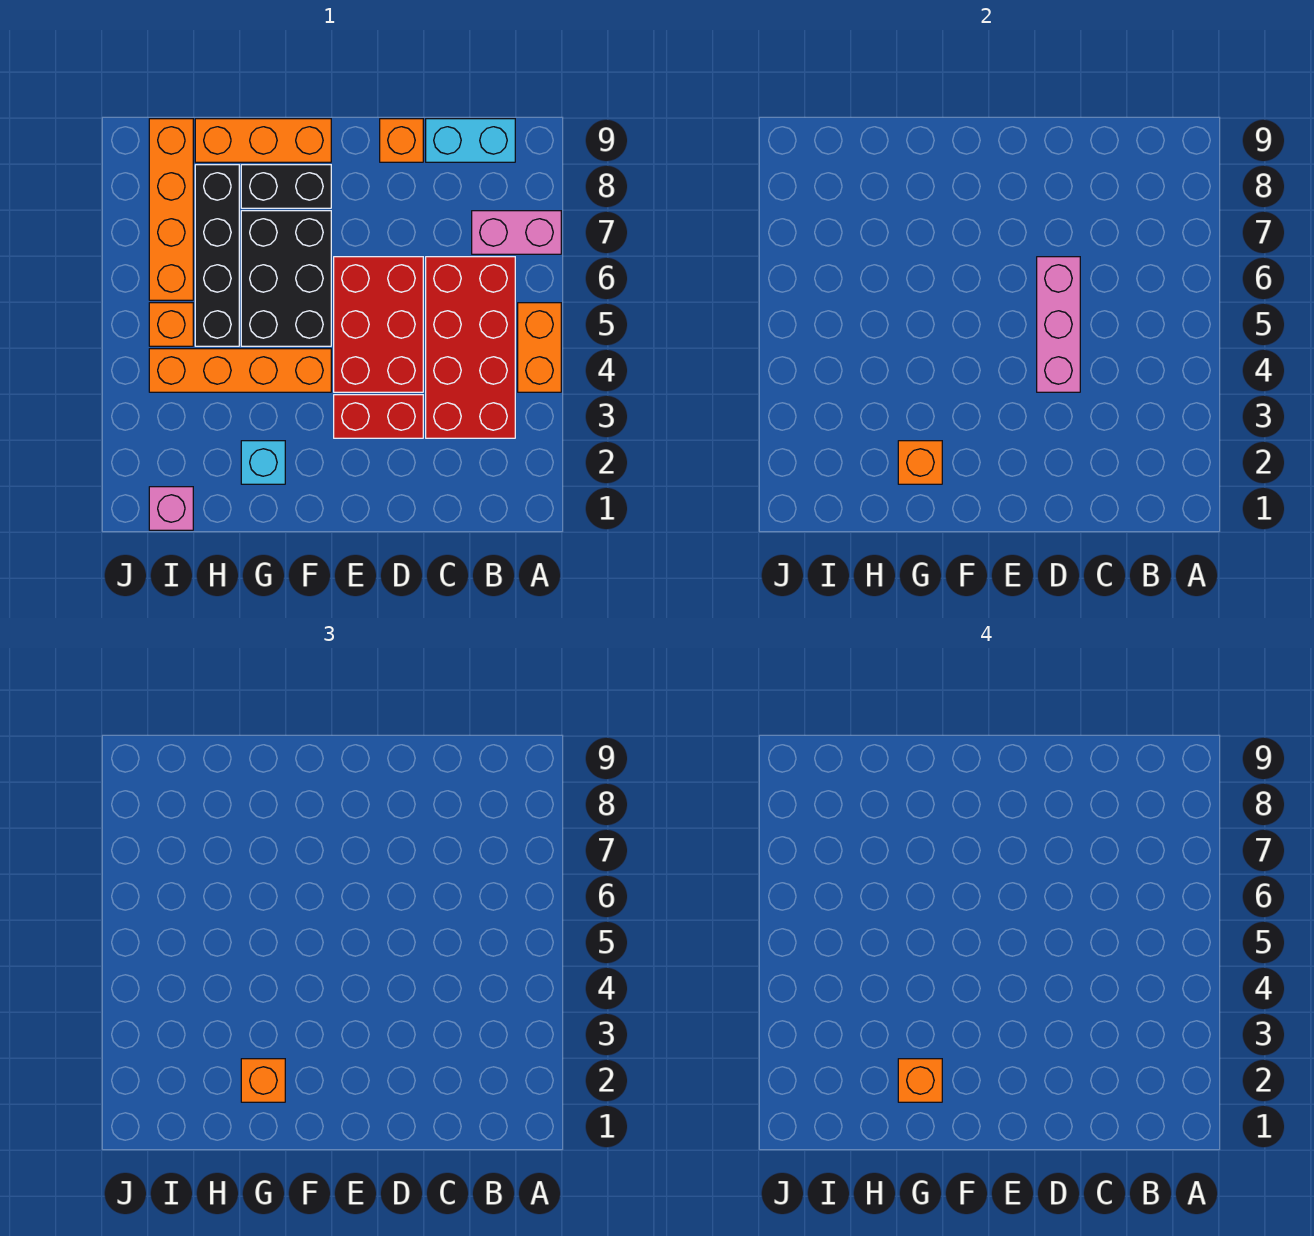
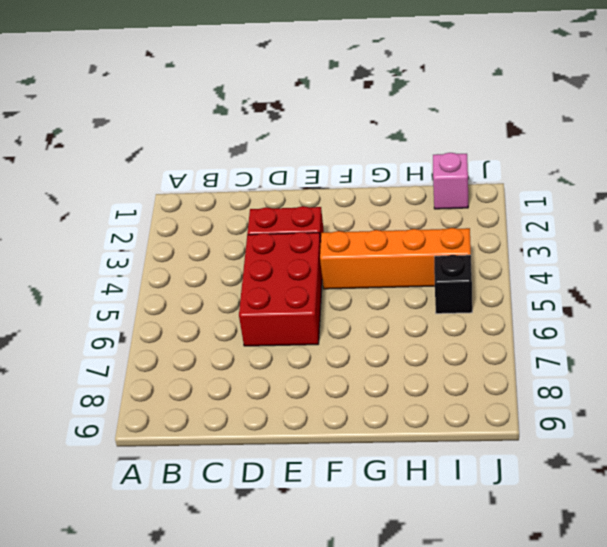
black 1x1 brick [434,255,472,314] -> orange 1x1 brick [149,303,193,346]
none -> orange 1x2 brick [518,303,561,392]
none -> pink 1x2 brick [472,211,561,254]
none -> red 2x4 brick [426,257,515,438]

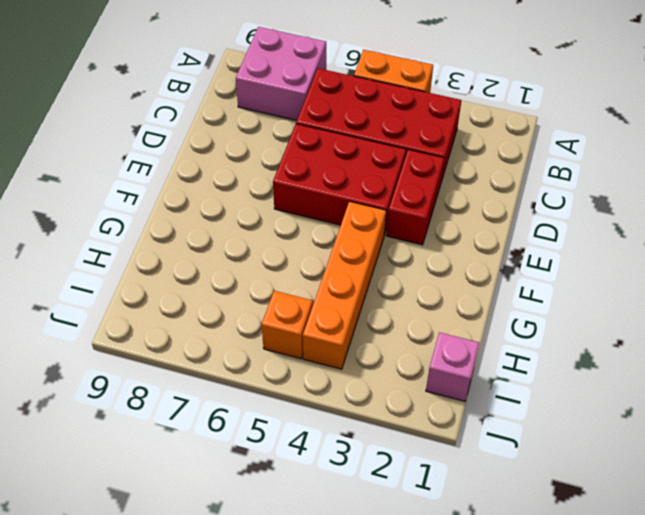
pink 2x2 brick [236,27,326,120] -> pink 1x2 brick [472,211,561,254]
none -> cyan 1x2 brick [426,119,515,162]
none -> orange 1x1 brick [380,119,423,162]
none -> black 2x3 brick [241,211,331,346]

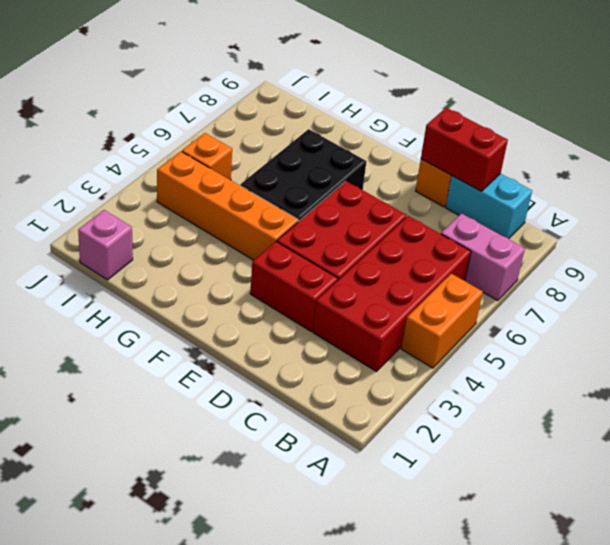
red 1x2 brick [421,108,508,191] -> none
none -> black 1x2 brick [241,165,331,208]
none -> orange 1x3 brick [195,119,331,162]
none -> cyan 1x1 brick [241,441,285,484]

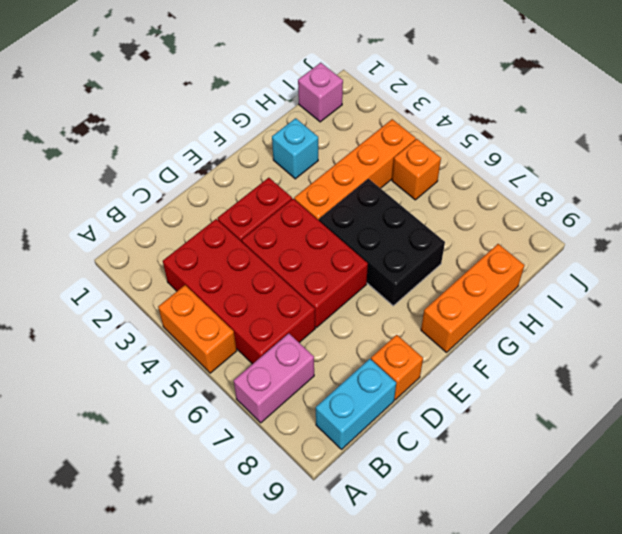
none -> black 1x2 brick [241,165,331,208]
none -> black 1x4 brick [195,165,239,346]
none -> orange 1x4 brick [149,119,193,300]

